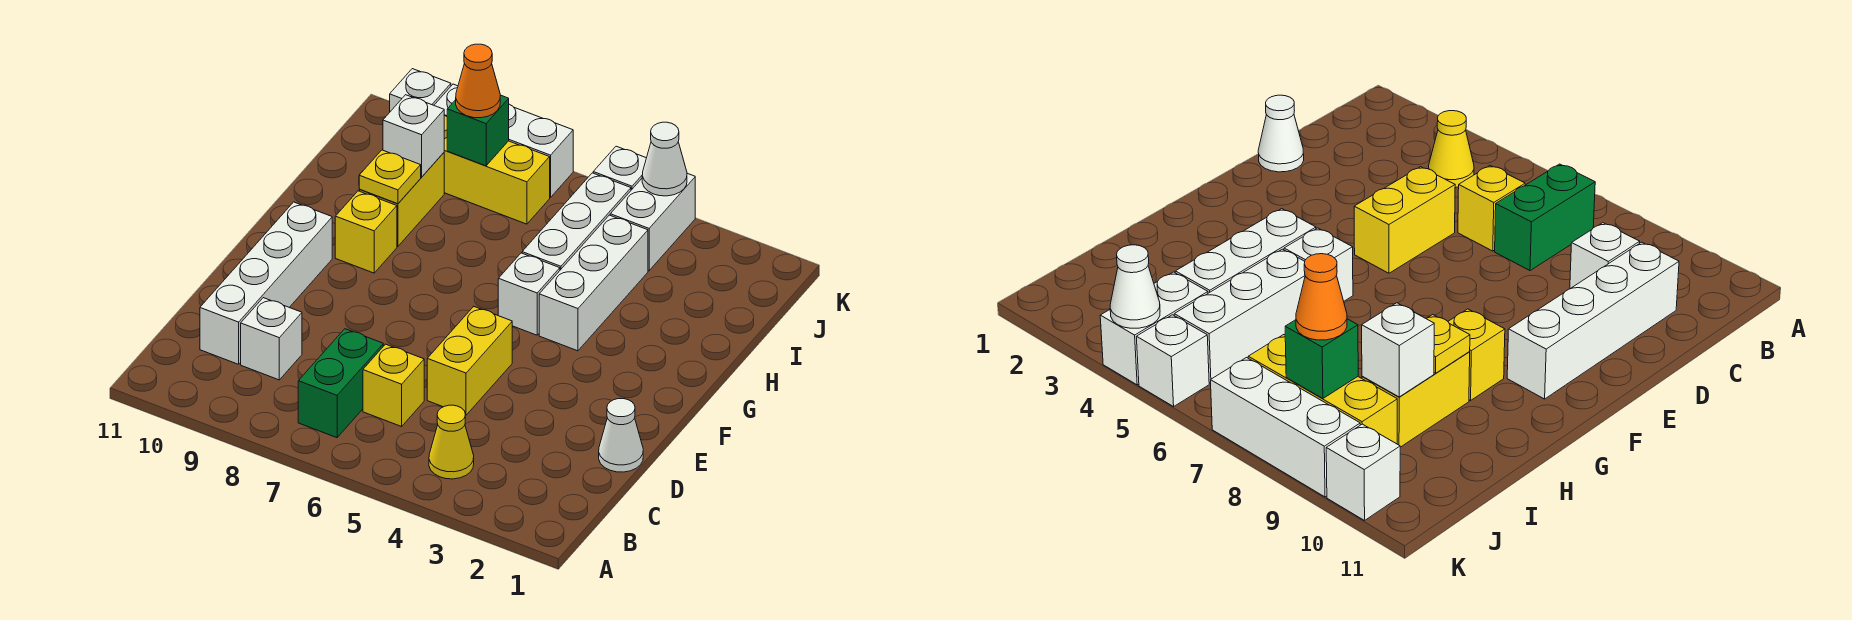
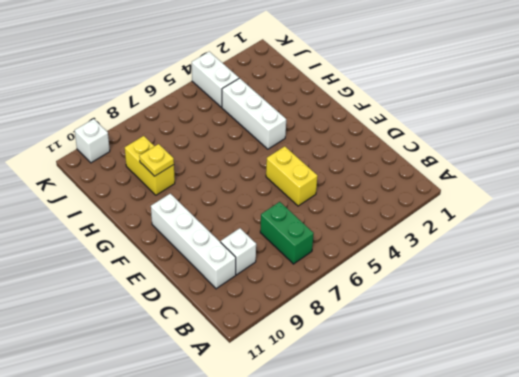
none -> yellow 1x1 cone [429,405,474,479]
none -> yellow 1x1 brick [363,344,424,426]
none -> white 1x1 cone [599,399,643,472]

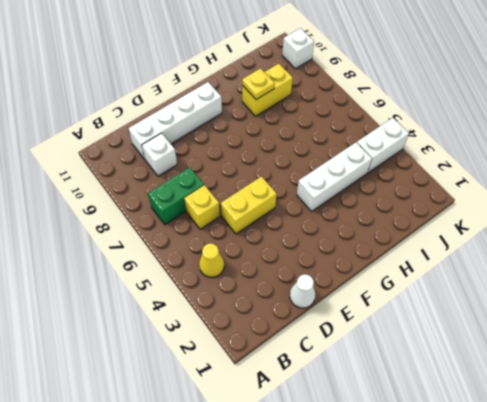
none -> white 1x1 brick [498,253,560,335]
none -> yellow 1x1 brick [335,191,397,273]
none -> white 1x3 brick [522,173,631,270]

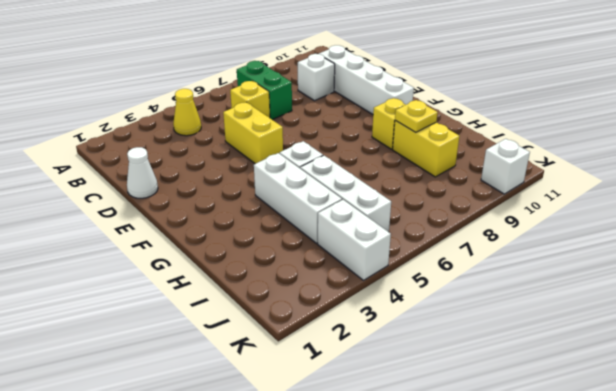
none -> yellow 1x3 brick [444,115,550,224]
none -> white 1x1 brick [593,146,646,190]
none -> white 1x3 brick [434,84,573,197]

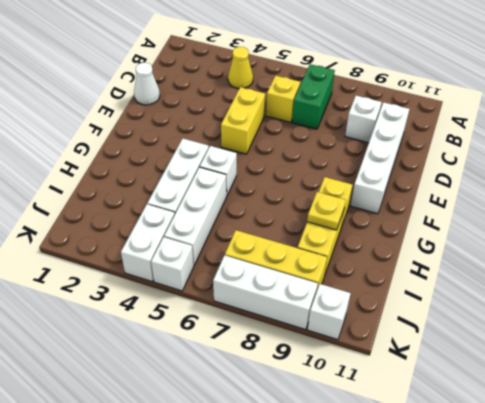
none -> white 1x1 brick [383,95,444,177]
none -> green 1x1 brick [447,95,509,166]
none -> white 1x1 cone [642,122,687,196]

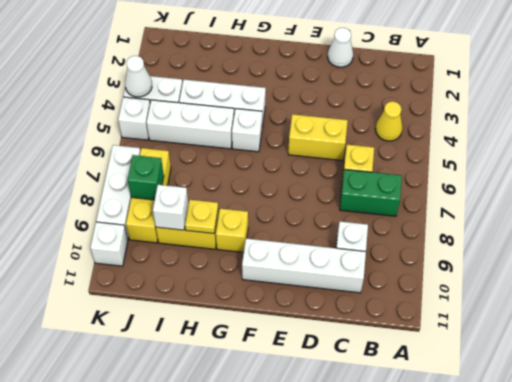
none -> orange 1x1 cone [456,44,500,118]

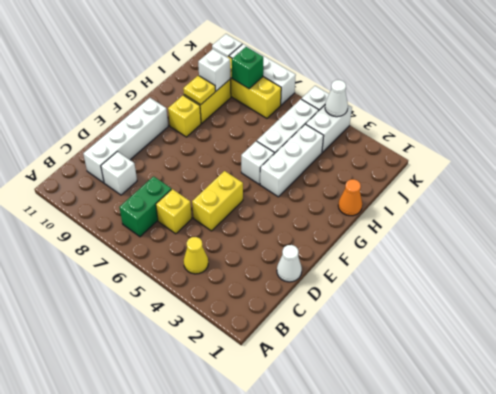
orange 1x1 cone [338,179,362,216] -> orange 1x1 cone moved to [456,44,500,118]

